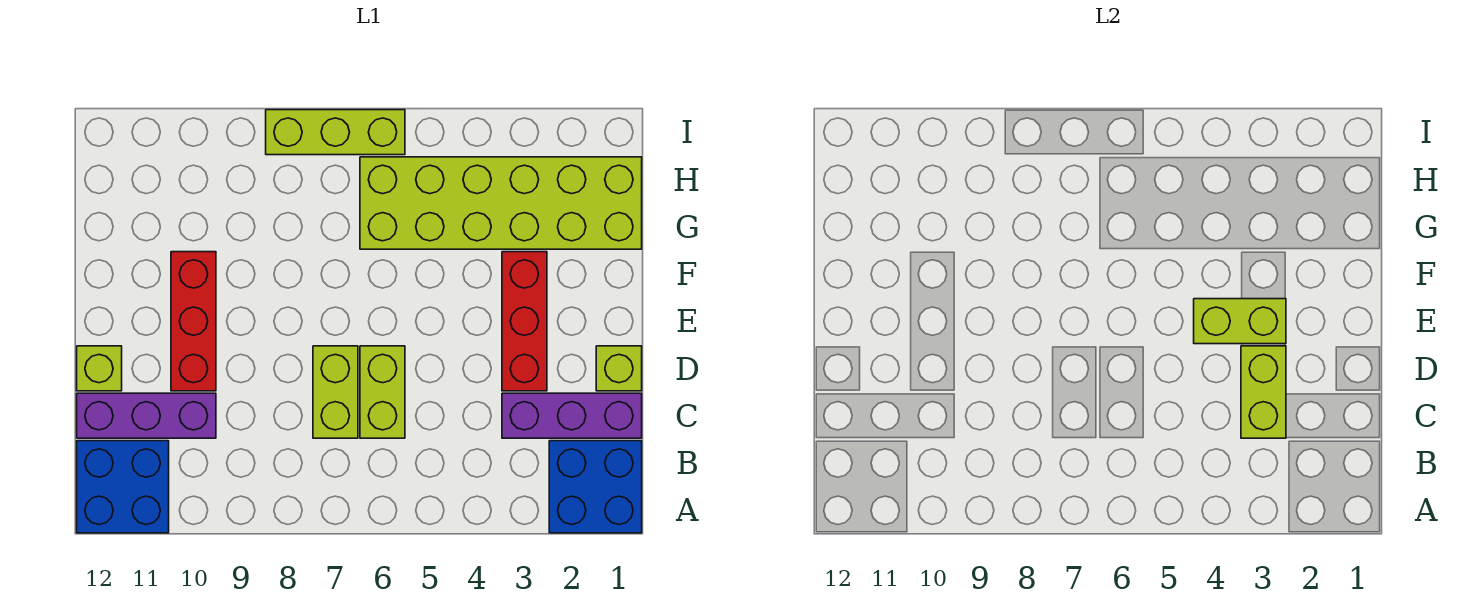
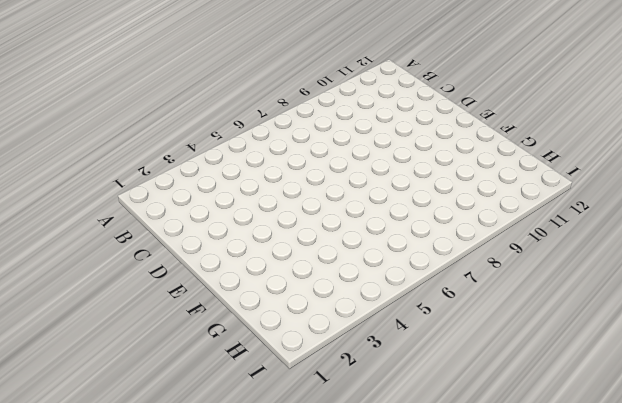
none -> blue 2x2 brick [549,441,642,533]
none -> blue 2x2 brick [77,441,169,533]
none -> purple 1x3 brick [502,393,642,438]

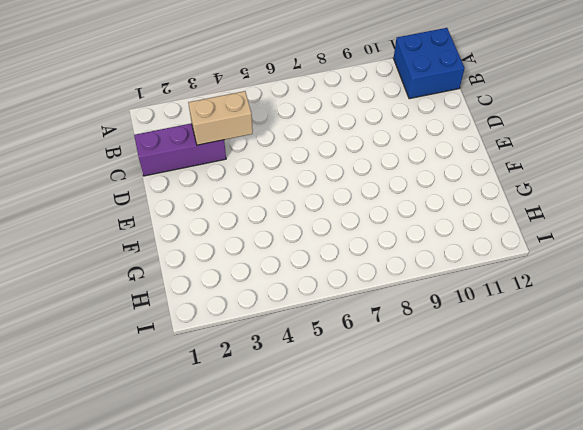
tan 1x2 brick [188,91,253,145] -> lime 1x2 brick [1241,346,1286,438]
none -> blue 2x2 brick [549,441,642,533]
none -> lime 1x2 brick [360,346,405,438]
none -> lime 1x2 brick [313,346,358,438]

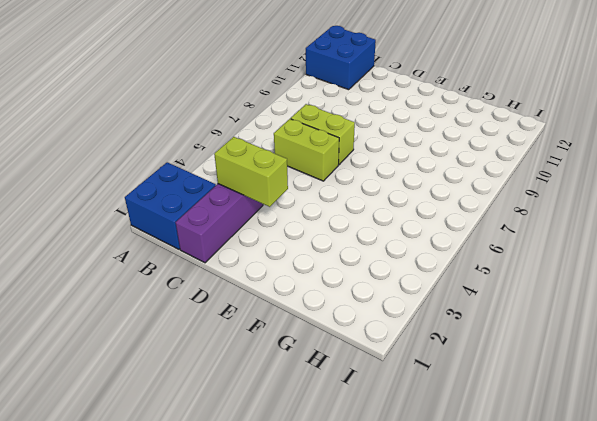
none -> purple 1x3 brick [77,393,216,438]
none -> lime 1x1 brick [596,346,642,391]
none -> red 1x3 brick [502,252,547,391]

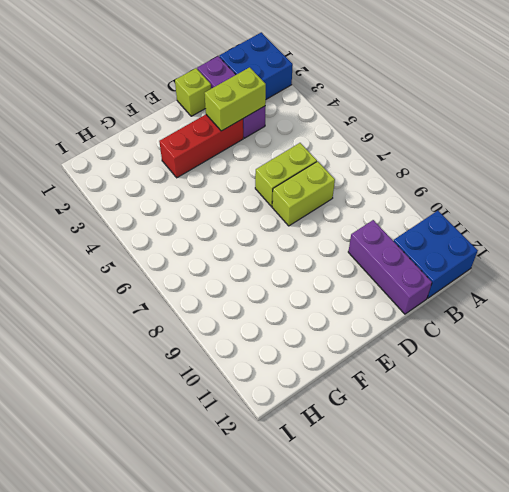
none -> red 1x3 brick [171,252,216,391]
none -> lime 1x1 brick [77,346,122,391]
none -> lime 2x6 brick [360,157,642,249]

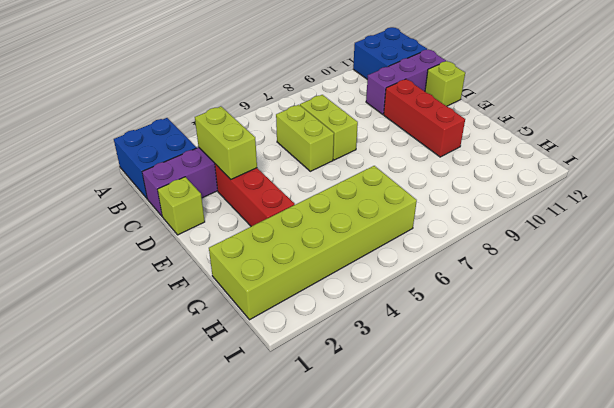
none -> lime 1x3 brick [266,110,405,155]
none -> lime 1x2 brick [1194,299,1286,344]

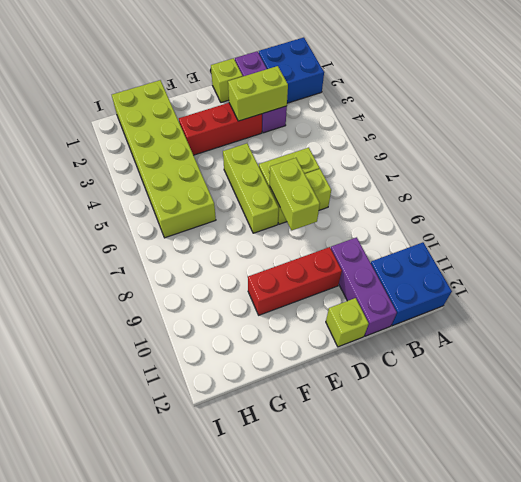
lime 1x2 brick [270,158,320,230] -> lime 1x2 brick moved to [1194,299,1286,344]
lime 1x3 brick [223,143,279,233] -> lime 1x3 brick moved to [266,110,405,155]

